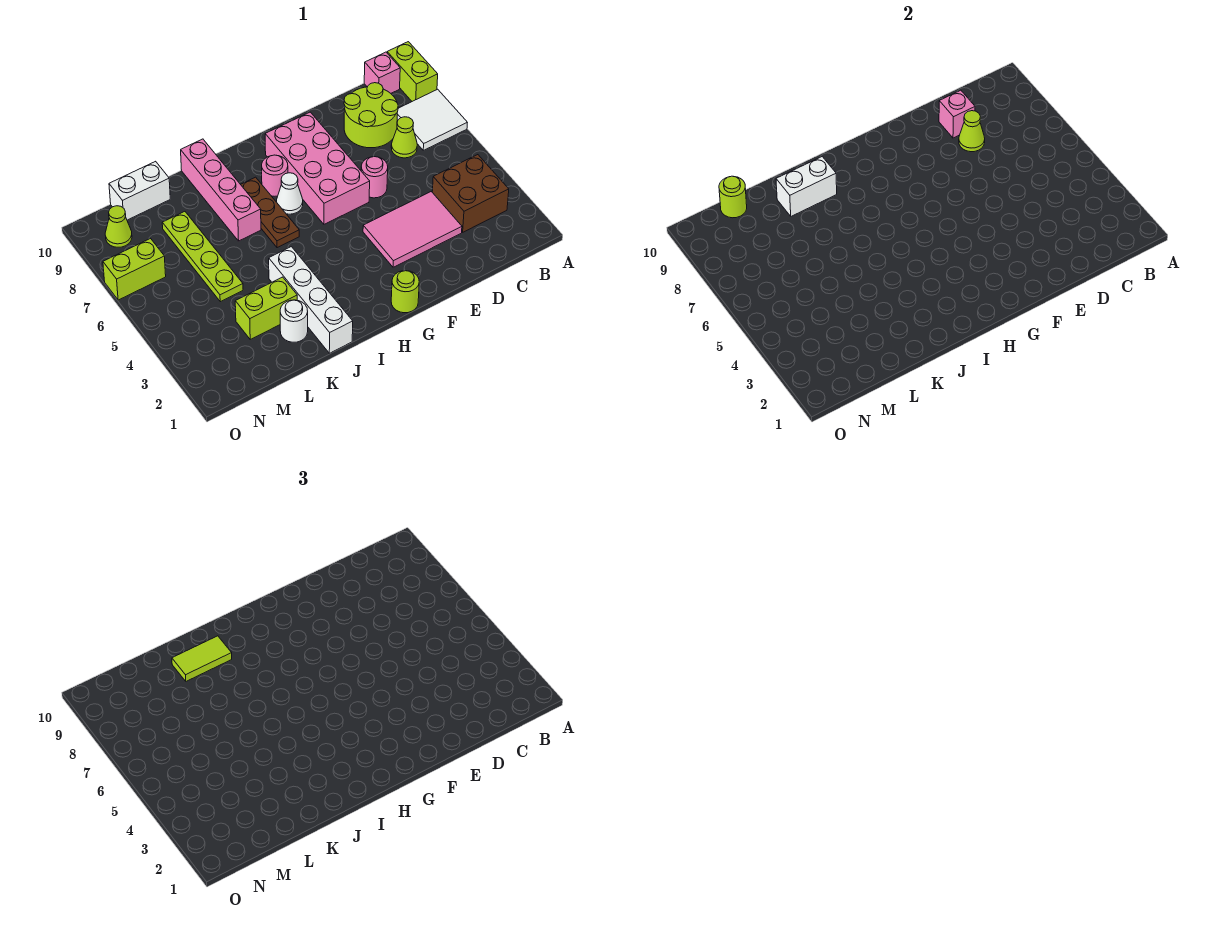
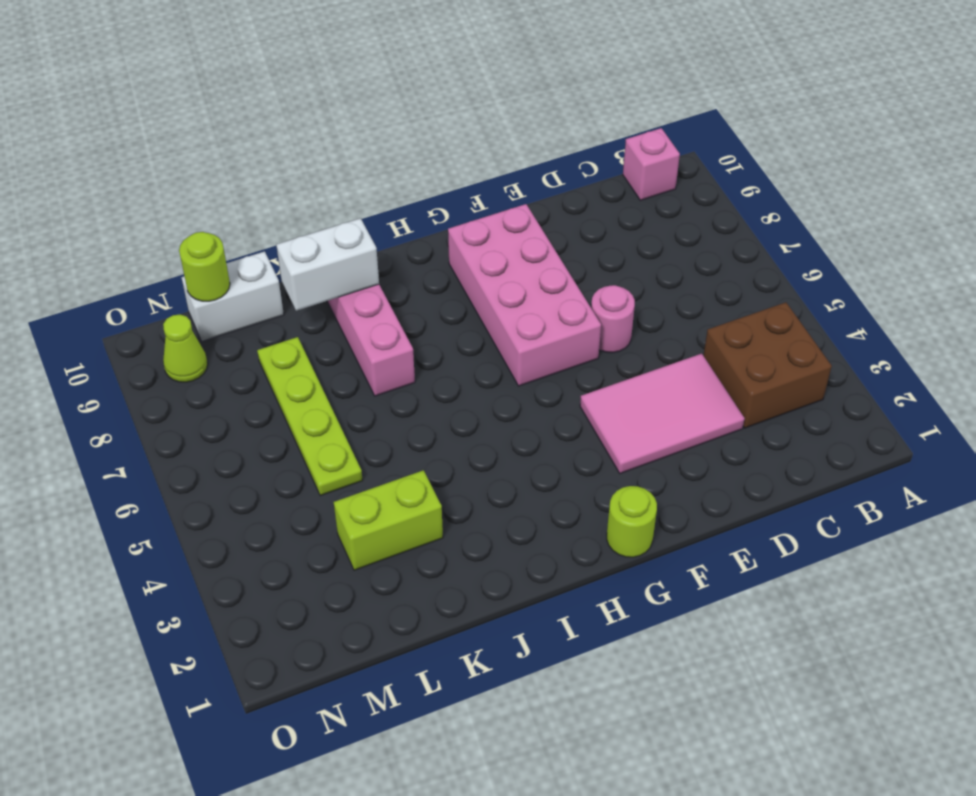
none -> white 2x2 tile [397,89,467,150]
none -> lime 1x2 brick [387,42,438,101]
none -> lime 1x1 cone [391,117,417,158]

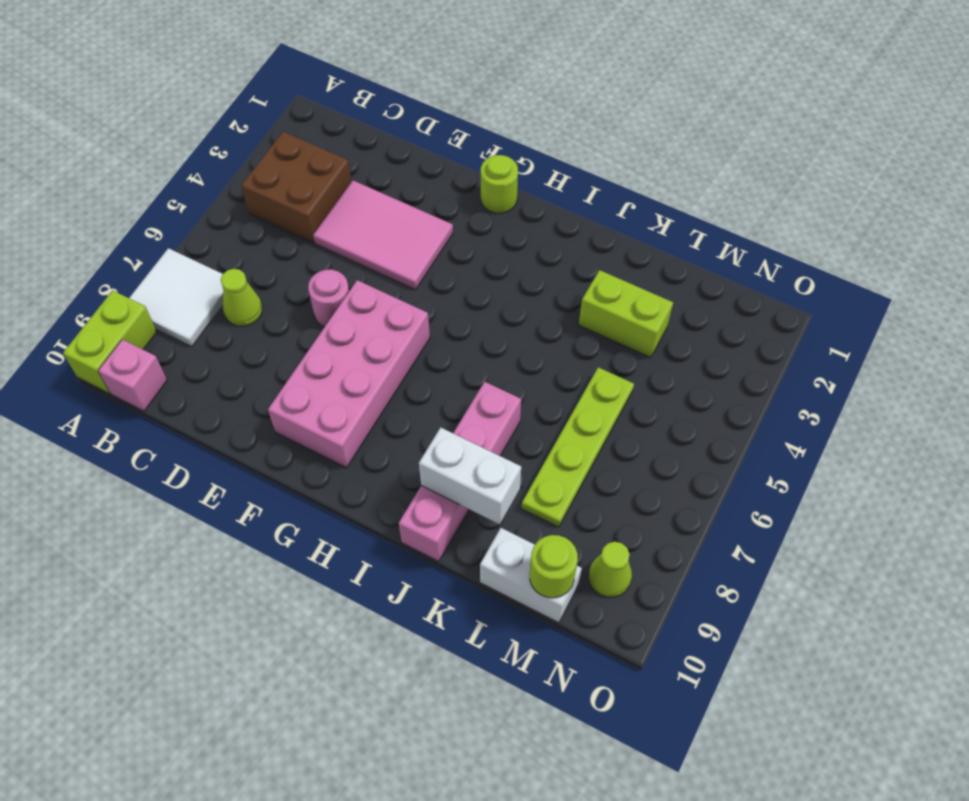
none -> lime 2x2 round brick [344,83,398,148]
none -> white 1x1 cone [277,173,303,214]
none -> pink 1x1 round brick [262,155,288,196]

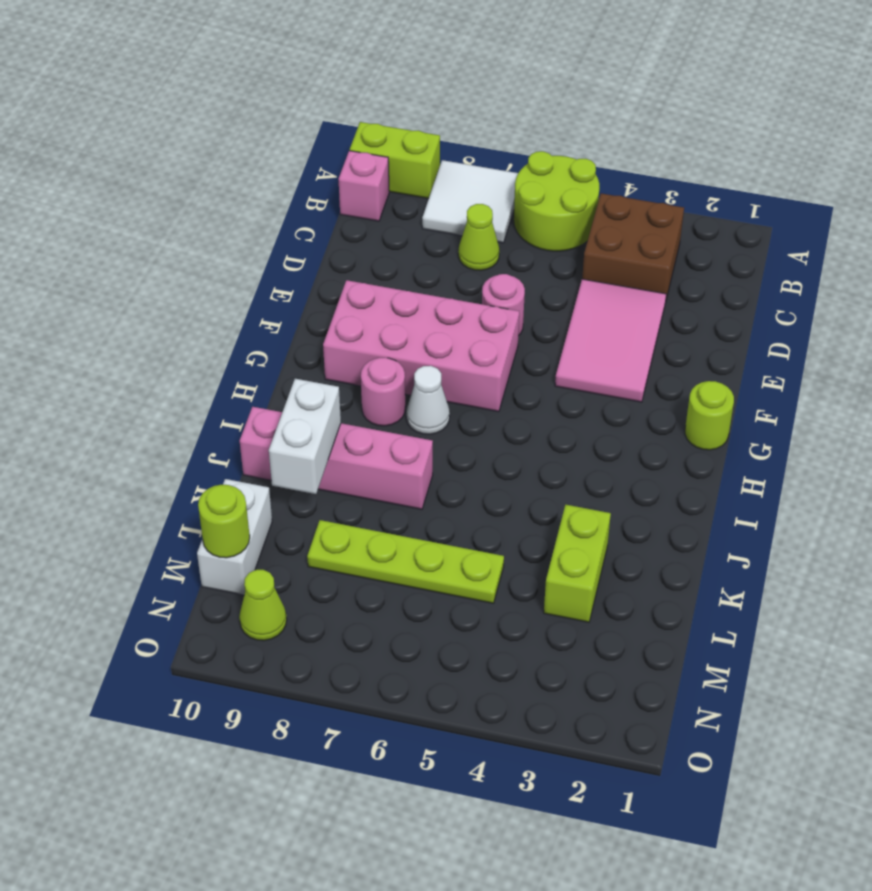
lime 2x2 round brick [514,151,599,251] -> lime 2x2 round brick moved to [344,83,398,148]
none -> brown 1x3 plate [241,177,299,248]
none -> white 1x4 brick [269,247,353,353]
none -> white 1x1 round brick [280,300,308,342]

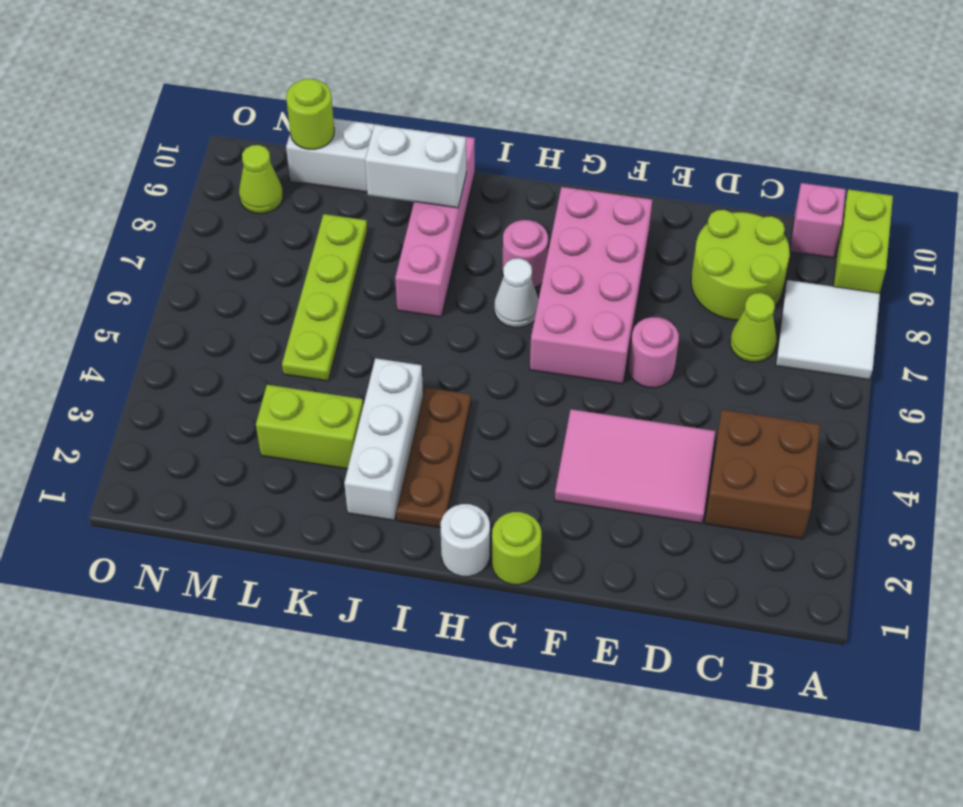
white 1x1 round brick [441,504,490,577] -> white 1x1 round brick moved to [280,300,308,342]
brown 1x3 plate [396,387,471,528] -> brown 1x3 plate moved to [241,177,299,248]
white 1x3 brick [344,358,423,520] -> white 1x4 brick [269,247,353,353]
none -> lime 1x2 brick [103,239,166,300]
none -> lime 1x1 cone [959,111,985,152]
none -> pink 1x1 brick [939,90,975,138]

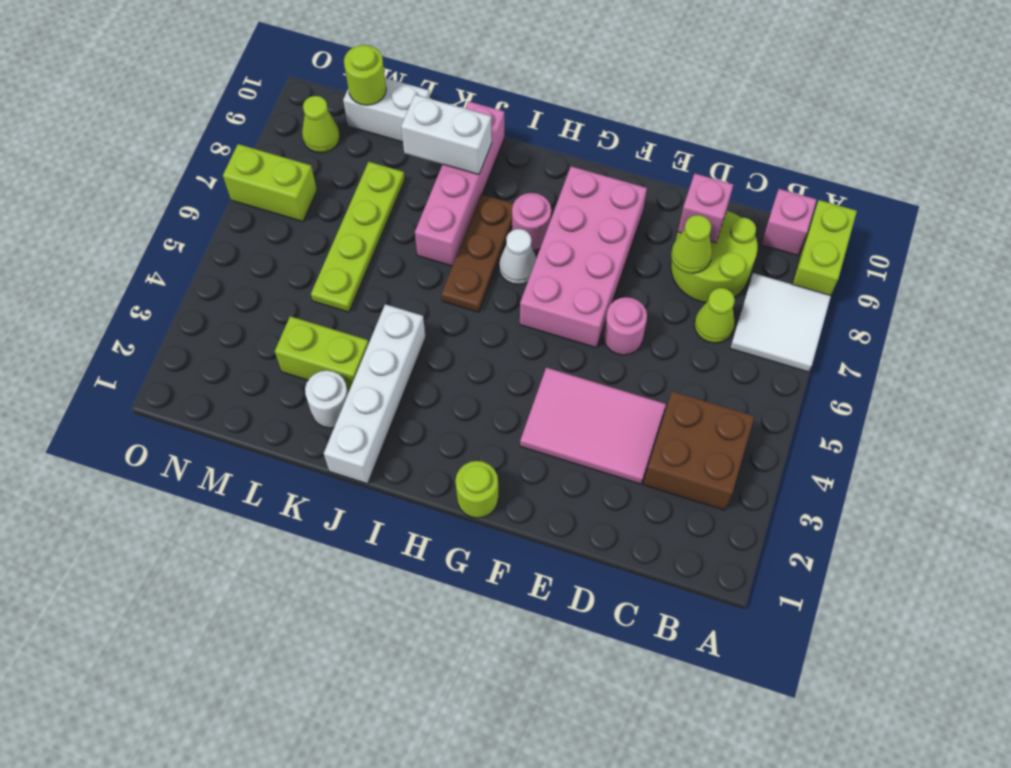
none -> lime 1x2 tile [172,636,232,681]

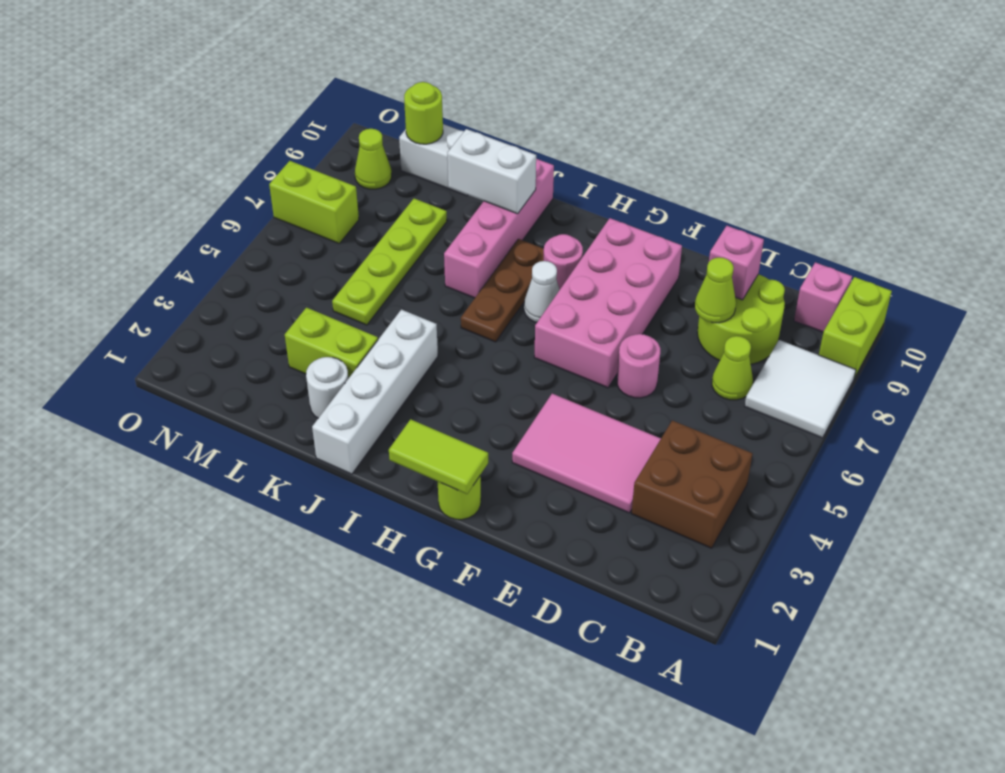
lime 1x2 tile [389,419,488,494] -> lime 1x2 tile moved to [172,636,232,681]

